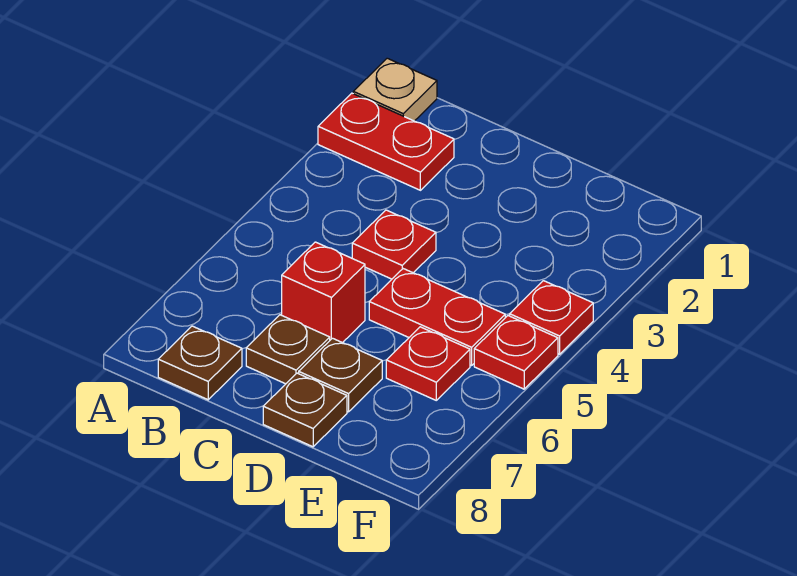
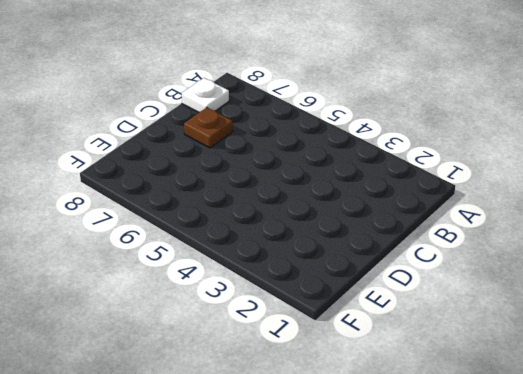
white 1x1 plate [182,78,229,112] -> brown 1x1 plate [158,326,242,400]
none -> tan 1x1 plate [353,58,437,121]
none -> red 1x2 plate [318,93,454,190]
none -> red 1x1 plate [352,210,436,279]

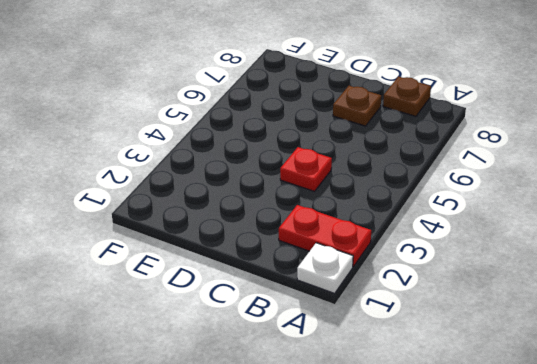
white 1x1 plate [297,243,353,293] -> tan 1x1 plate [353,58,437,121]
none -> red 1x1 brick [282,242,365,343]
none -> red 1x2 plate [369,269,505,366]
none -> brown 1x1 plate [299,338,382,412]

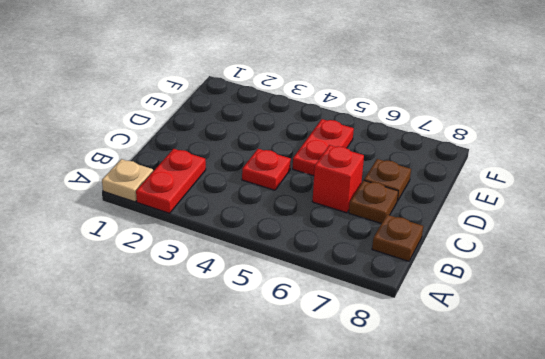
none -> brown 1x1 plate [263,373,347,447]
none -> red 1x1 plate [386,327,470,400]
none -> red 1x1 plate [510,281,593,354]

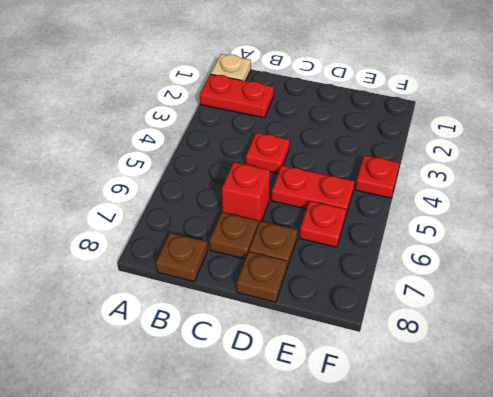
none -> red 1x1 plate [474,316,558,389]

